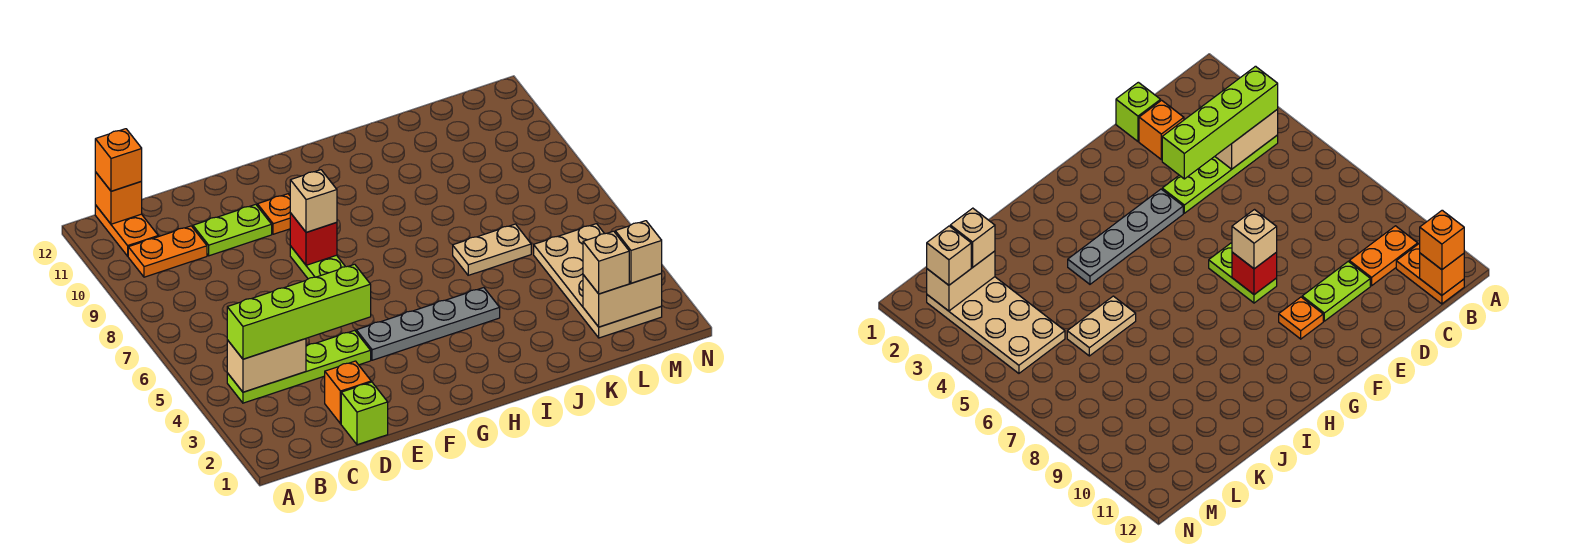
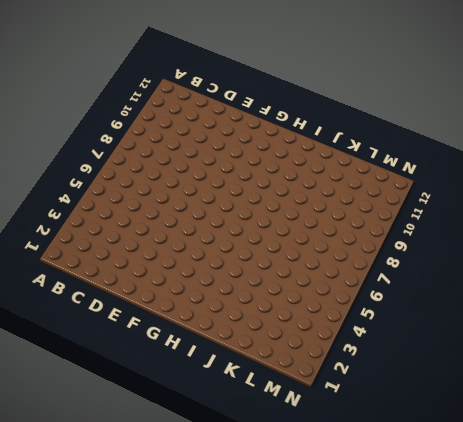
none -> lime 1x4 plate [227,330,371,403]
none -> orange 1x2 plate [128,226,207,277]
none -> orange 1x2 plate [95,205,158,256]

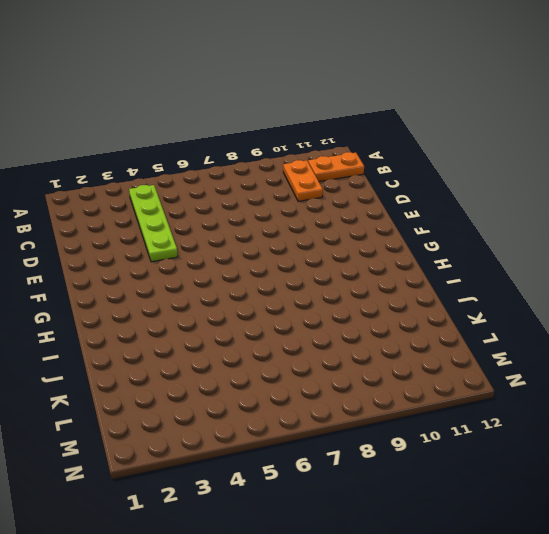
none -> lime 1x1 brick [341,382,388,445]
none -> orange 1x1 brick [325,361,371,424]
none -> lime 1x2 plate [193,204,272,256]

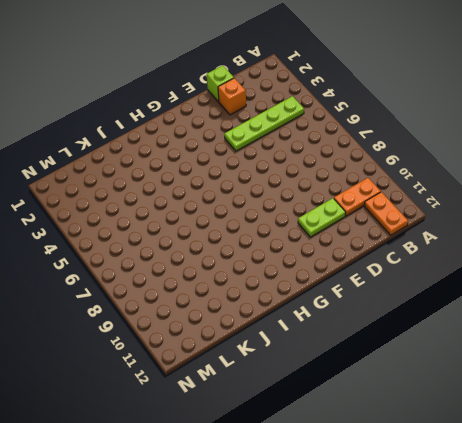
none -> grey 1x4 plate [356,288,500,360]
none -> lime 1x2 plate [290,246,345,279]
none -> orange 1x1 plate [257,194,290,234]

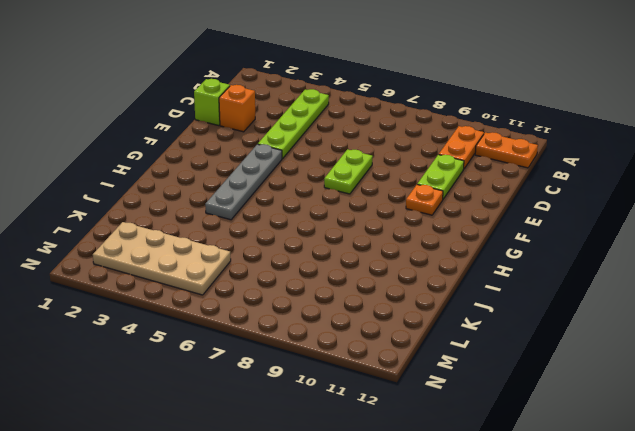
lime 1x2 plate [324,149,373,194] -> lime 1x2 plate turned to [290,246,345,279]
none -> tan 1x2 plate [453,224,531,275]
none -> tan 1x2 brick [227,339,306,392]
none -> orange 1x1 brick [95,172,142,224]

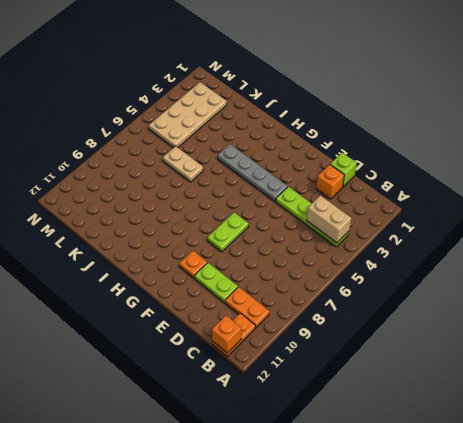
none -> red 1x1 brick [290,213,337,265]
none -> tan 1x2 brick [583,274,662,327]
none -> lime 1x4 brick [227,264,371,359]

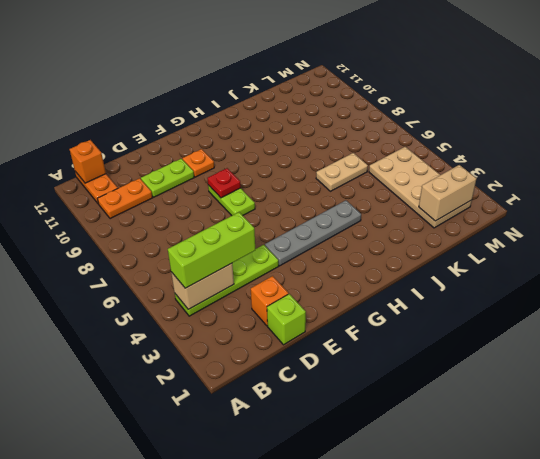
lime 1x3 brick [168,212,255,288] -> lime 1x4 brick [227,264,371,359]
red 1x1 plate [207,168,241,198] -> red 1x1 brick [290,213,337,265]
none -> orange 1x1 brick [95,129,142,191]
none -> tan 1x1 brick [290,170,337,232]
none -> tan 1x1 brick [583,231,629,294]

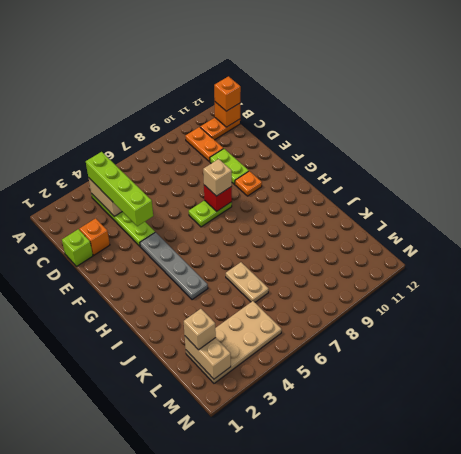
none -> tan 1x1 brick [615,221,662,283]

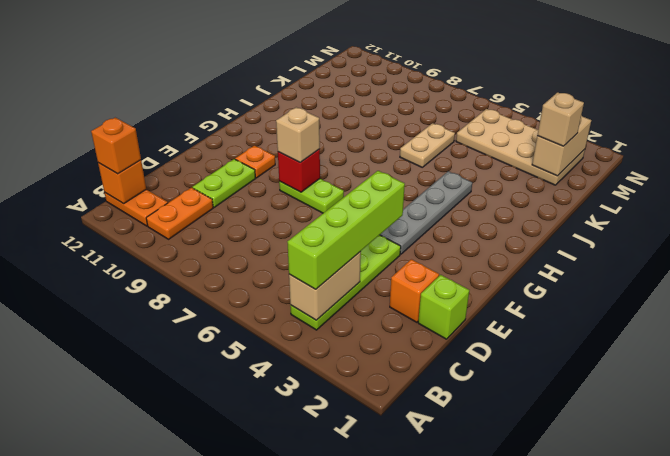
none -> tan 1x1 brick [615,221,662,283]

